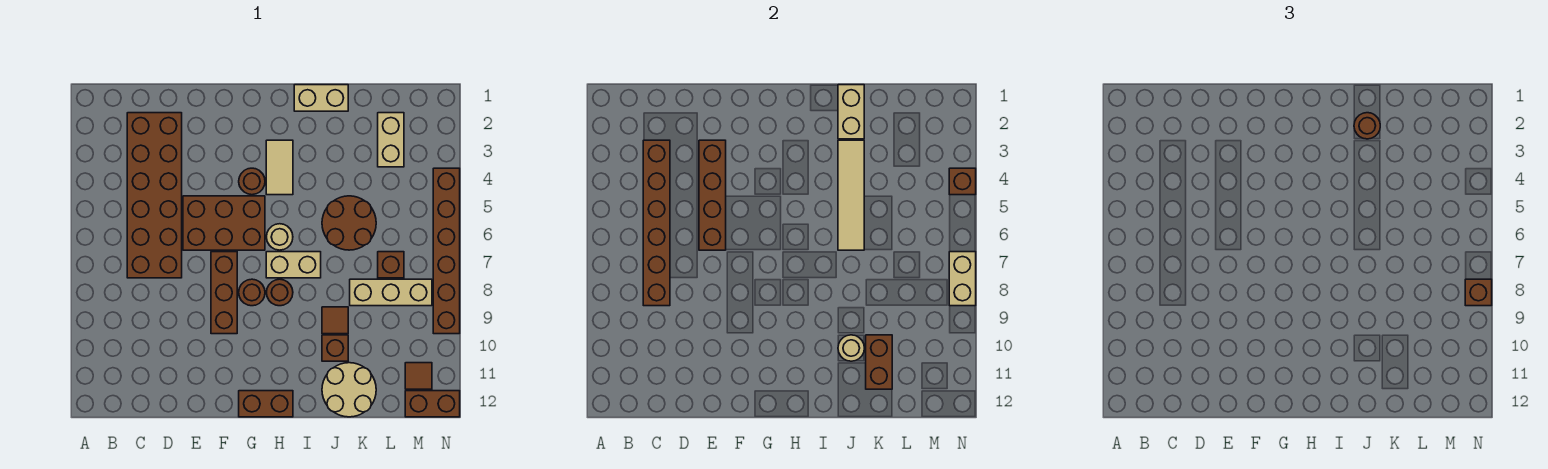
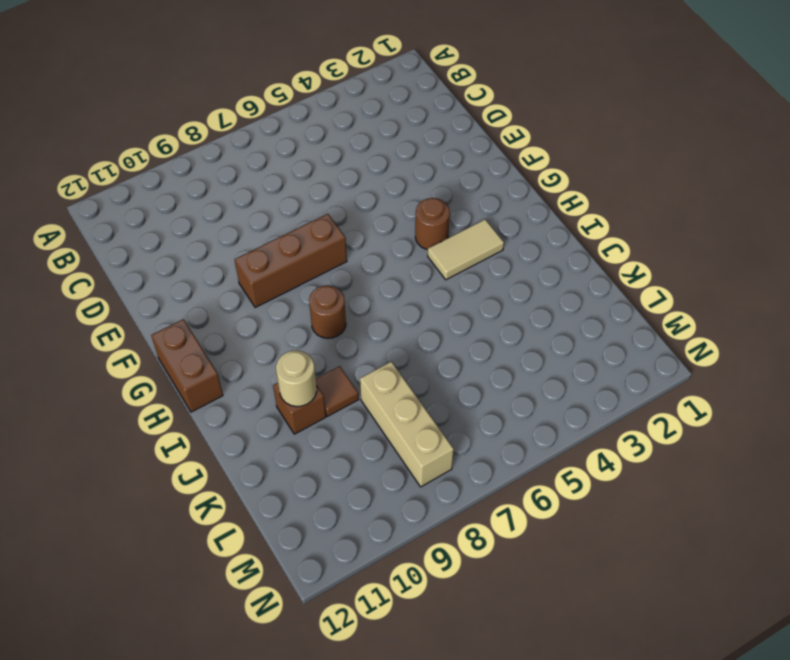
none -> brown 2x6 brick [127,113,182,278]
none -> brown 2x3 brick [183,196,265,250]
none -> brown 1x1 round brick [239,279,265,306]
none -> tan 1x1 round brick [267,224,293,250]

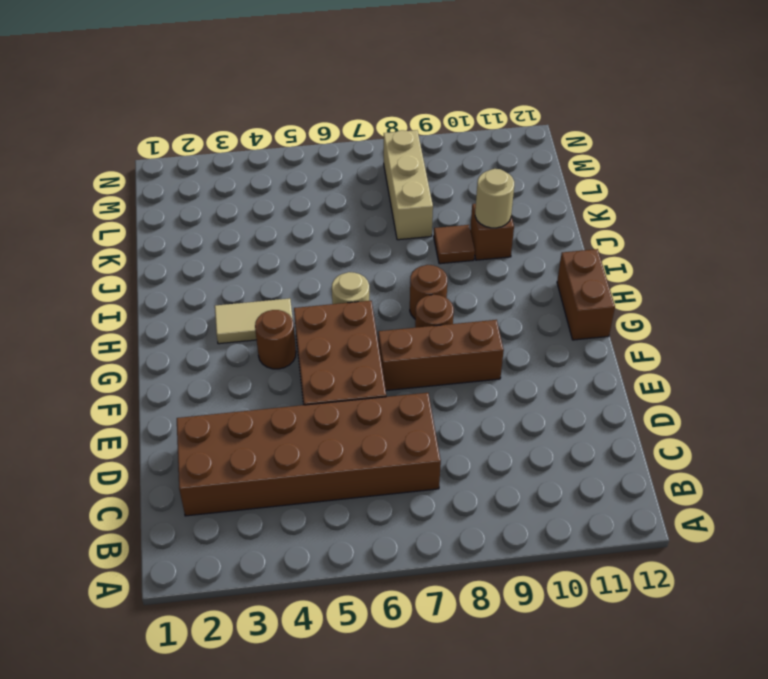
none -> tan 1x2 brick [266,252,321,278]
none -> tan 1x2 brick [294,85,348,111]
none -> brown 2x2 round brick [322,196,376,250]
none -> tan 2x2 round brick [322,363,376,417]

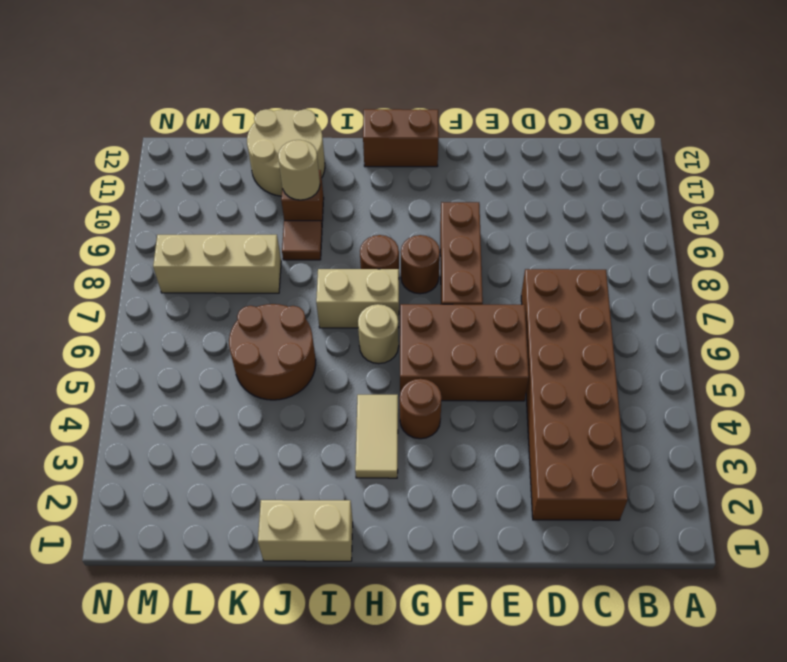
none -> tan 1x2 brick [378,113,404,167]
none -> brown 1x1 brick [378,252,404,278]
none -> brown 1x1 tile [405,363,432,389]
none -> brown 1x2 brick [405,391,460,417]

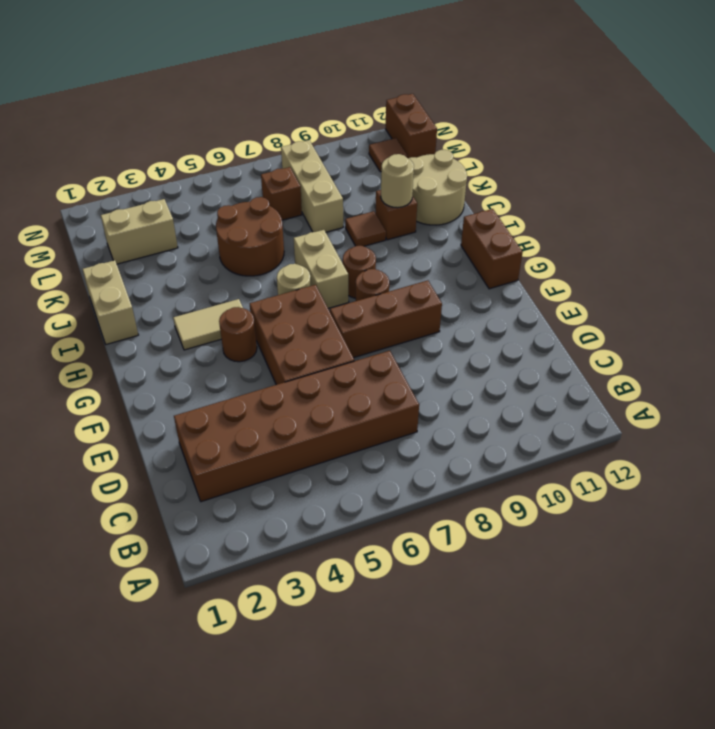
none -> brown 1x6 brick [433,168,460,334]
none -> brown 1x6 brick [643,140,670,306]
none -> brown 1x4 brick [699,140,726,250]
none -> tan 1x2 brick [838,85,864,139]

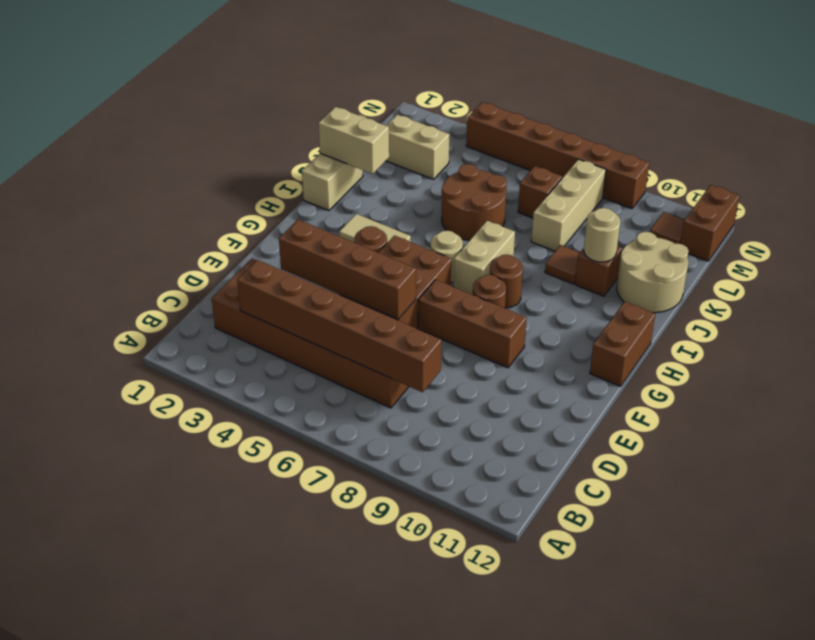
none -> tan 1x4 tile [838,140,864,250]
none -> brown 1x2 brick [866,335,892,389]
none -> brown 1x1 brick [949,168,976,195]
none -> tan 1x2 brick [949,252,976,306]

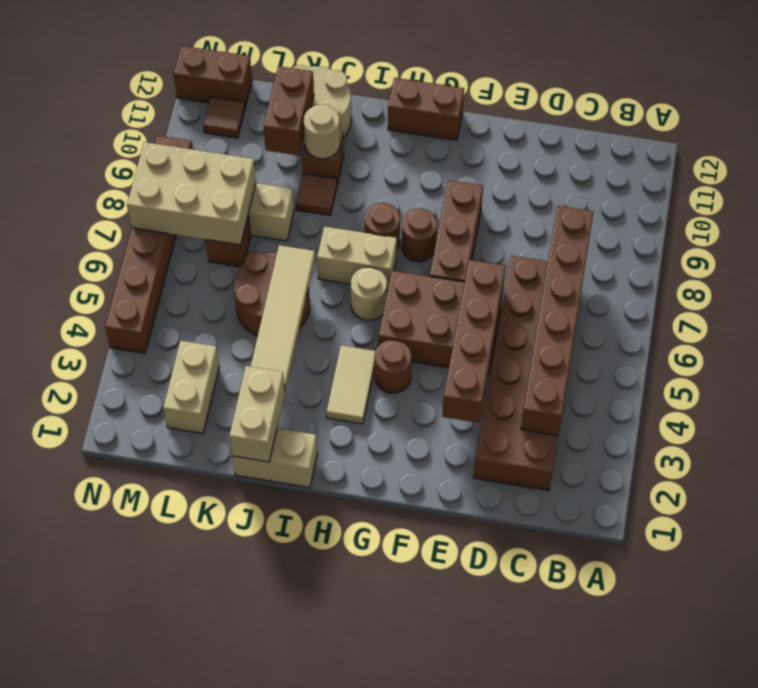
tan 2x3 brick [127,142,256,245] -> tan 1x2 brick [949,252,976,306]
none -> brown 1x1 brick [949,168,976,195]
none -> brown 1x1 round brick [1354,113,1380,139]
none -> brown 1x1 brick [1465,279,1492,306]

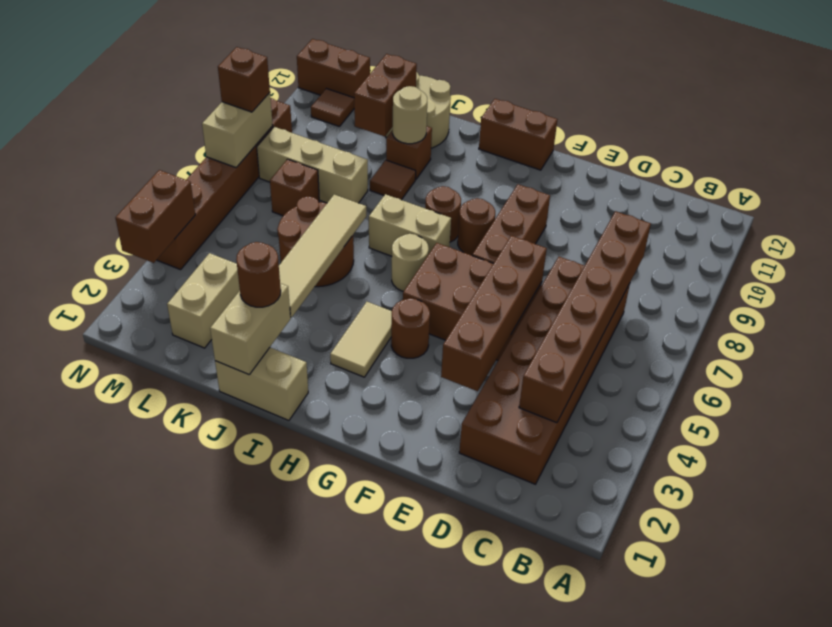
brown 1x2 brick [116,170,195,263] -> brown 1x1 brick [949,168,976,195]

